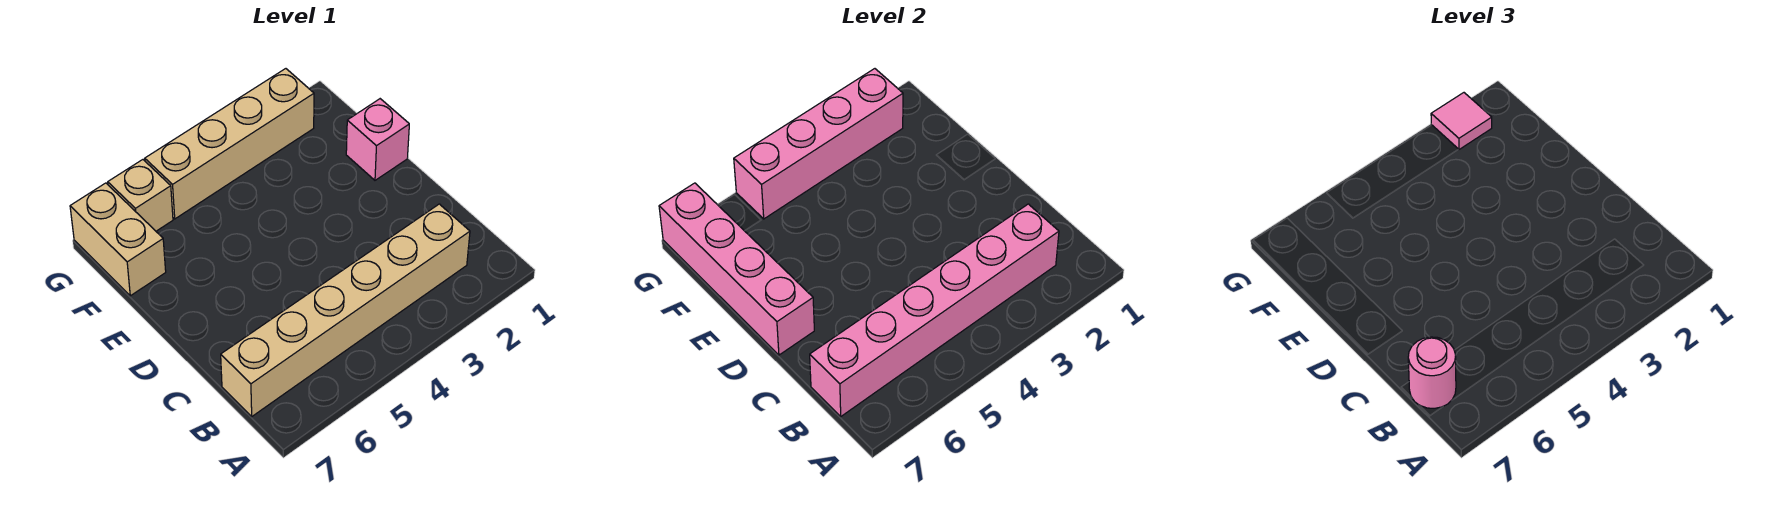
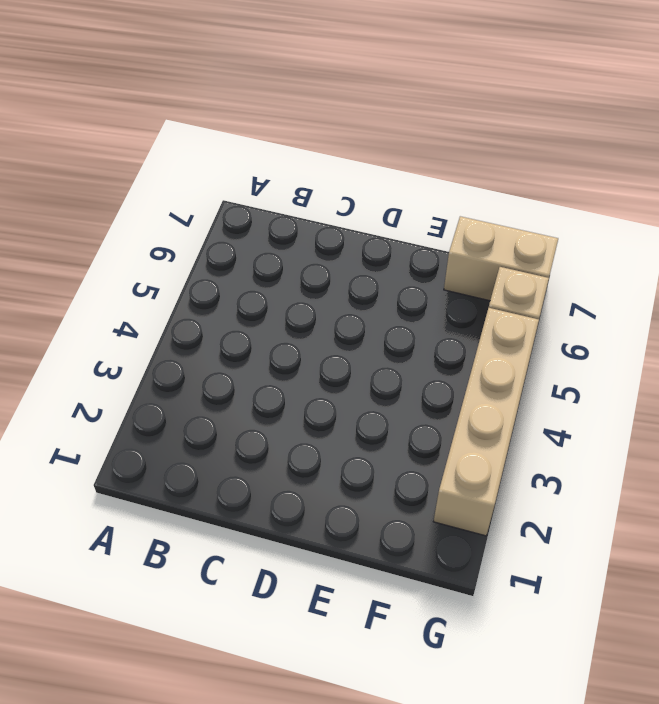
none -> tan 1x6 brick [221,204,470,416]
none -> pink 1x1 brick [346,99,409,180]

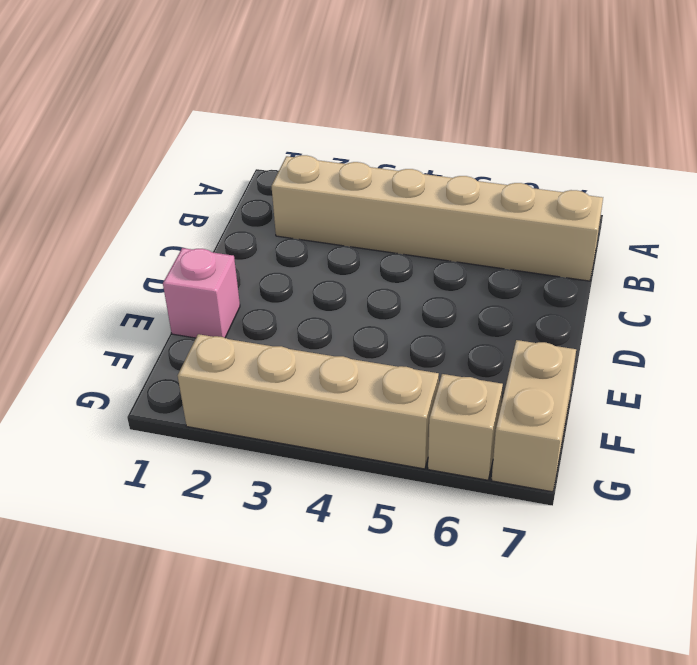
none -> pink 1x6 brick [810,204,1059,416]
none -> pink 1x4 brick [659,183,814,355]

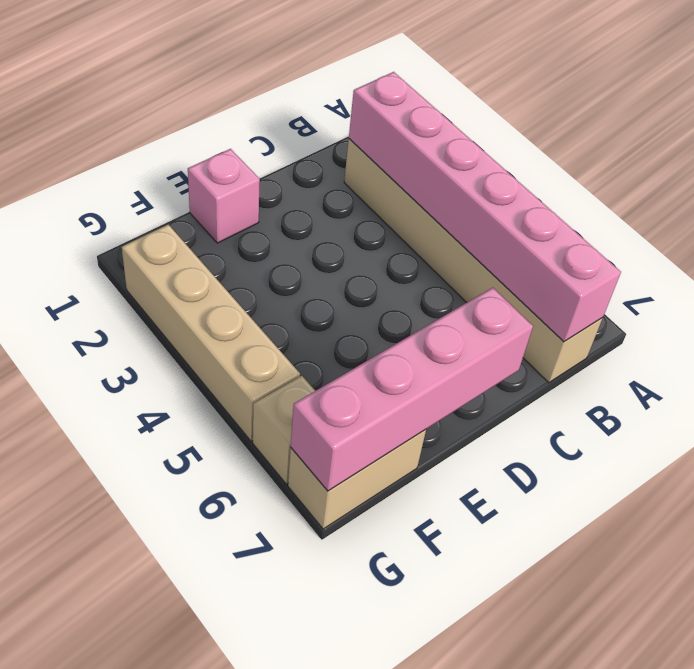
none -> pink 1x4 brick [734,69,903,219]
none -> pink 1x1 round brick [1408,337,1456,408]

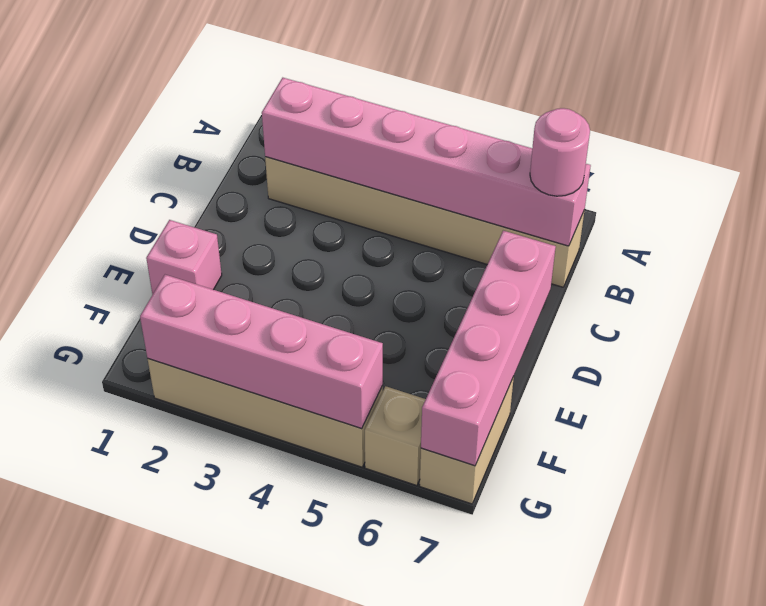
none -> pink 1x1 tile [1431,93,1492,149]

